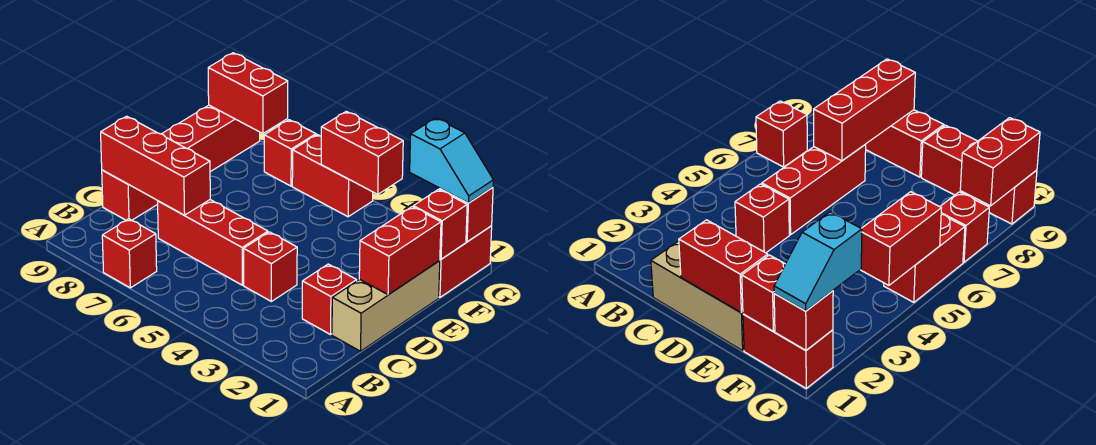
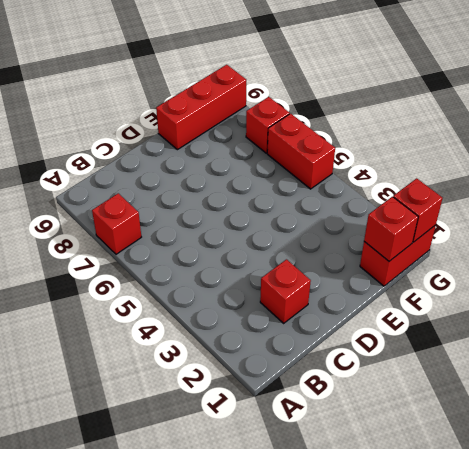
none -> tan 1x3 brick [332,261,440,351]
none -> red 1x1 brick [244,232,297,301]
none -> red 1x3 brick [158,200,268,285]

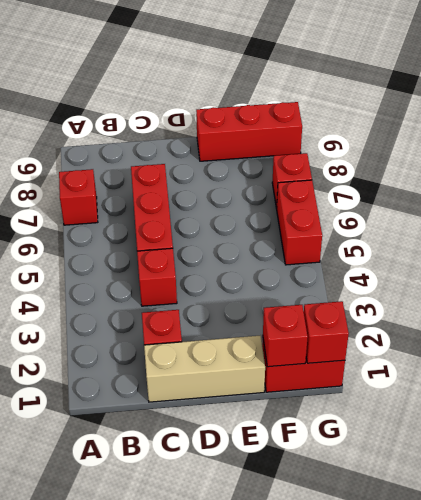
none -> red 1x2 brick [102,170,158,220]
none -> red 1x3 brick [101,116,210,215]
none -> red 1x2 brick [359,207,441,295]

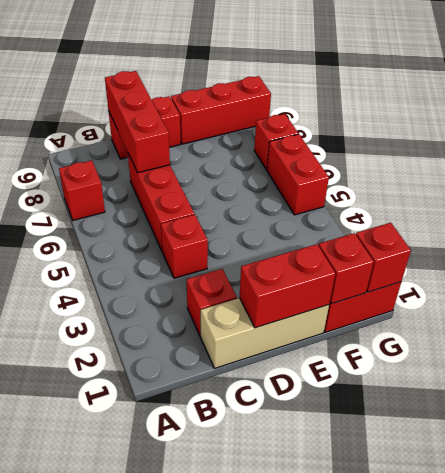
none -> red 1x2 brick [321,111,403,194]
none -> red 1x2 brick [208,53,288,134]
none -> cyan 1x2 slope [410,118,493,203]

